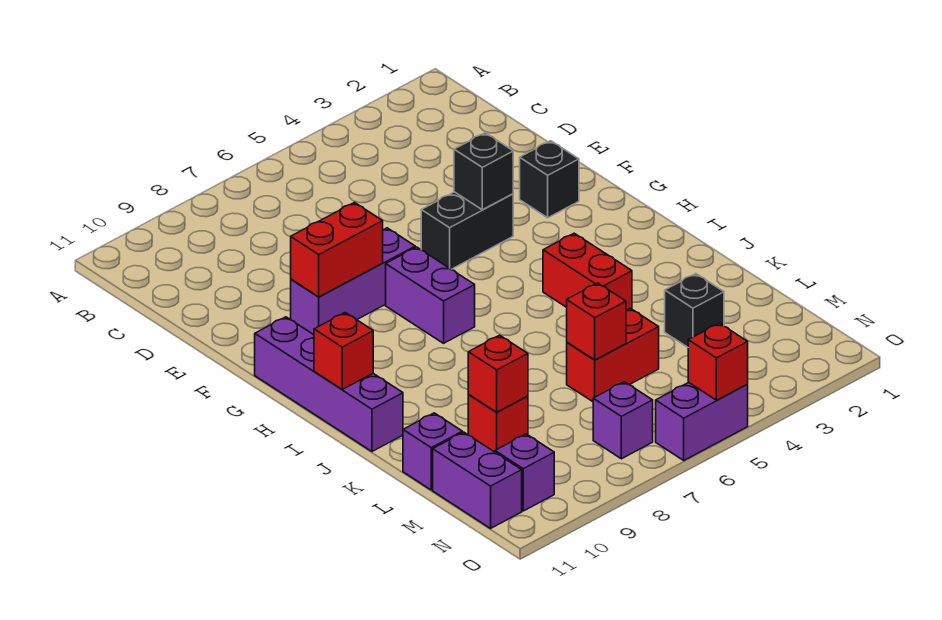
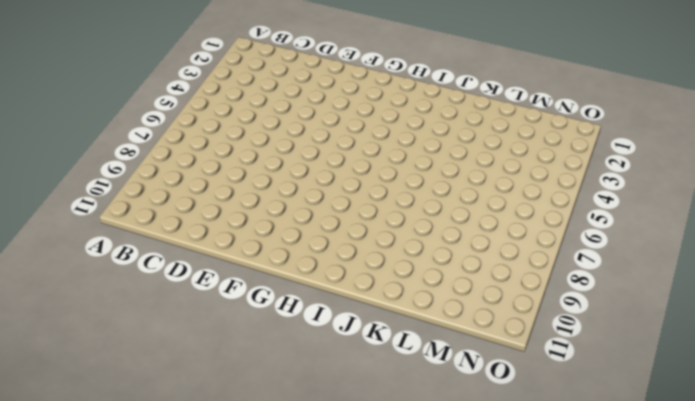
none -> black 1x1 brick [520,141,579,218]
none -> black 1x2 brick [421,192,513,269]
none -> purple 1x3 brick [291,228,415,335]

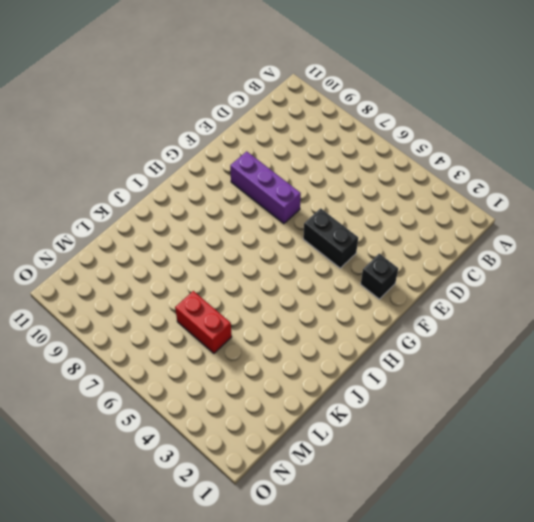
none -> purple 1x2 brick [386,247,475,343]
none -> purple 1x4 brick [255,317,403,451]
none -> red 1x2 brick [543,233,632,311]

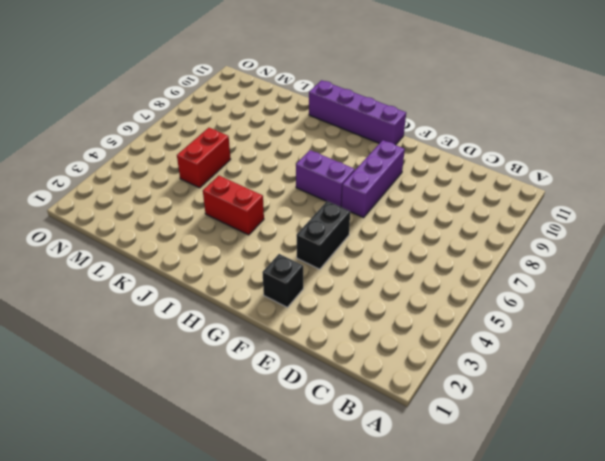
none -> black 1x1 brick [665,274,724,347]
none -> red 1x1 brick [468,395,528,452]
none -> purple 1x1 brick [403,413,462,490]

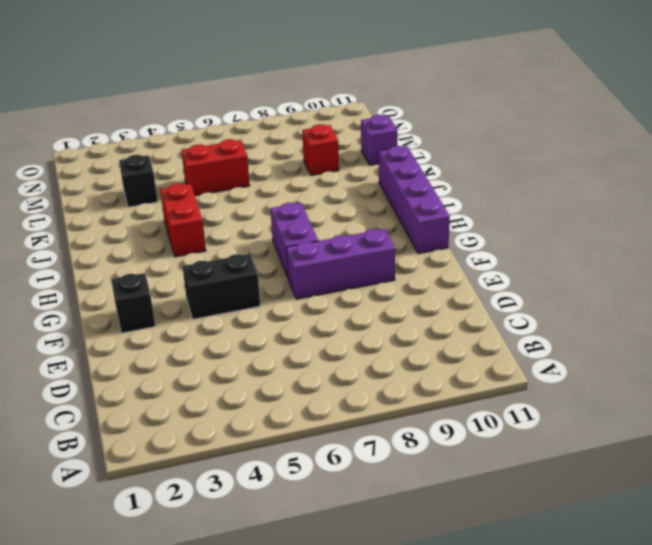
none -> purple 1x2 brick [433,432,522,528]
none -> purple 1x1 brick [593,382,653,459]
none -> purple 1x1 brick [495,434,554,511]

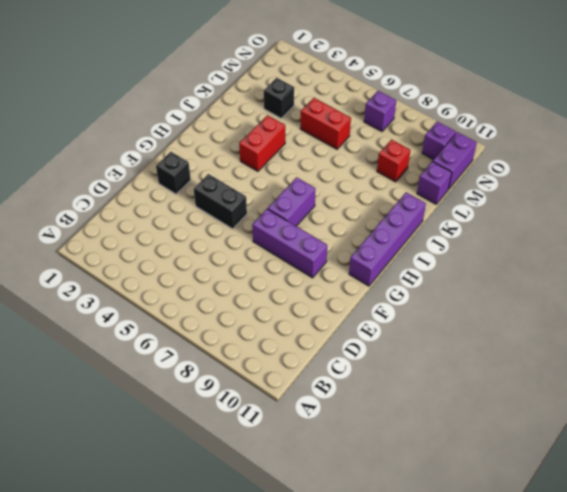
none -> purple 1x2 brick [656,382,748,460]
none -> black 1x1 brick [454,133,513,210]
none -> red 1x2 brick [291,202,383,297]

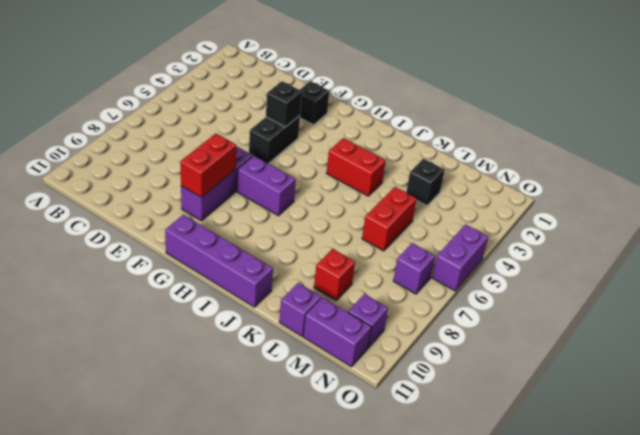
none -> red 1x1 brick [314,313,373,389]
none -> red 1x1 brick [567,283,626,360]
none -> red 1x1 brick [468,335,528,412]

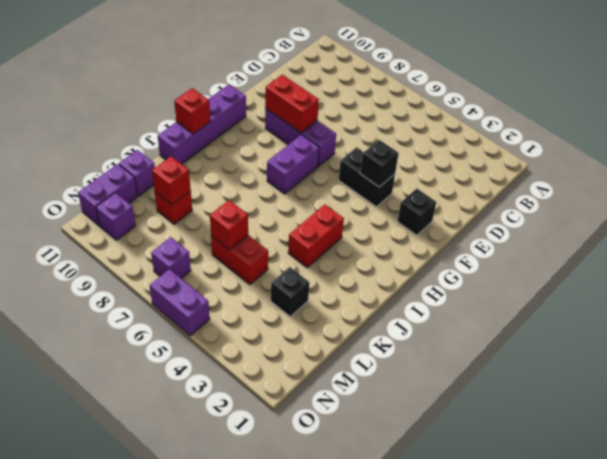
none -> red 1x1 brick [688,323,748,400]

